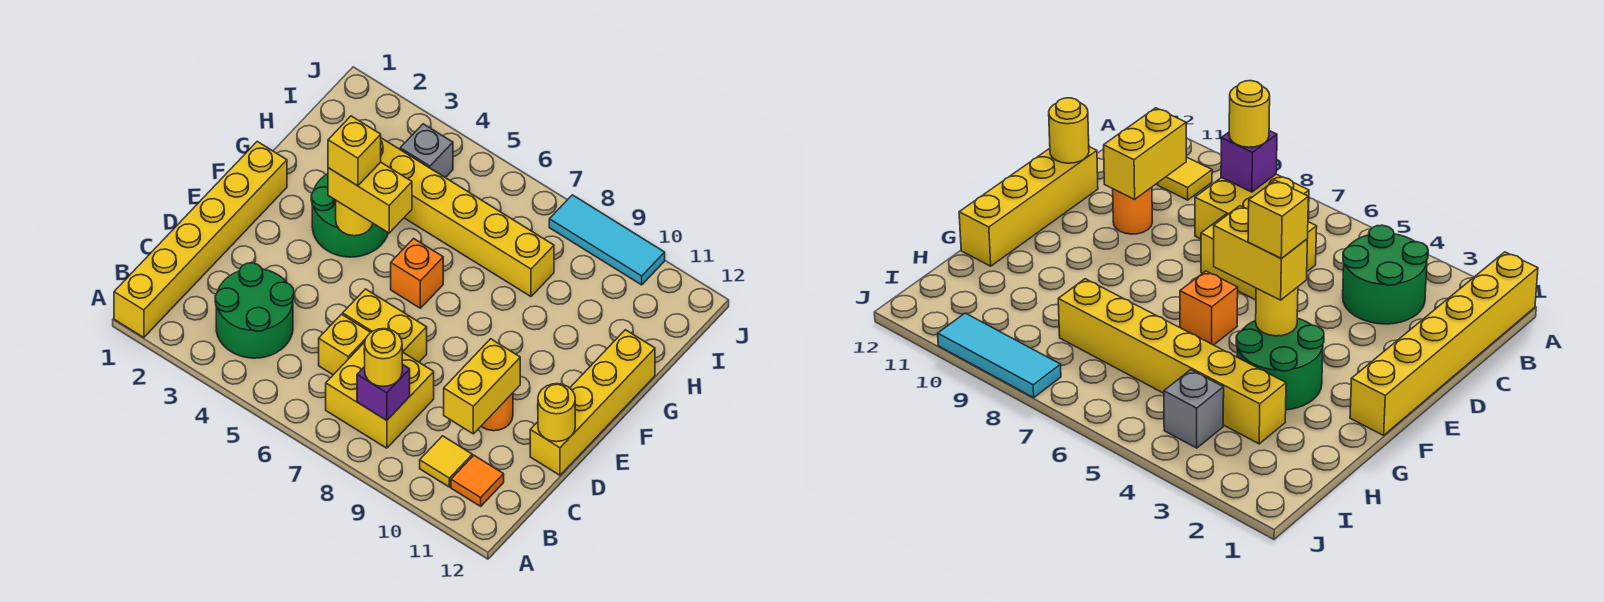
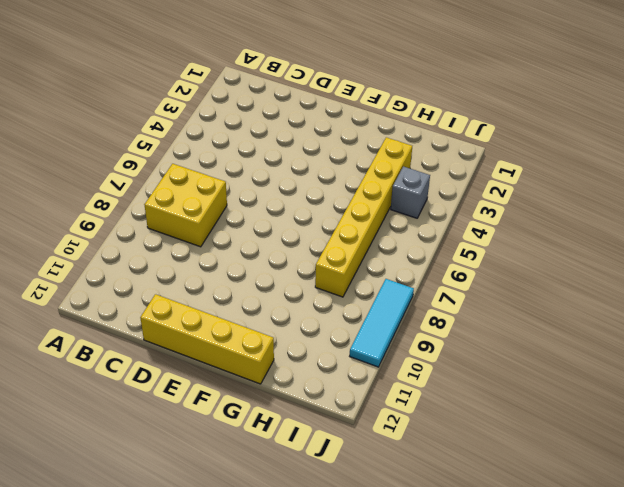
none -> yellow 1x6 brick [114,141,287,338]
none -> green 2x2 round brick [215,263,294,358]
none -> yellow 1x1 tile [420,436,472,487]

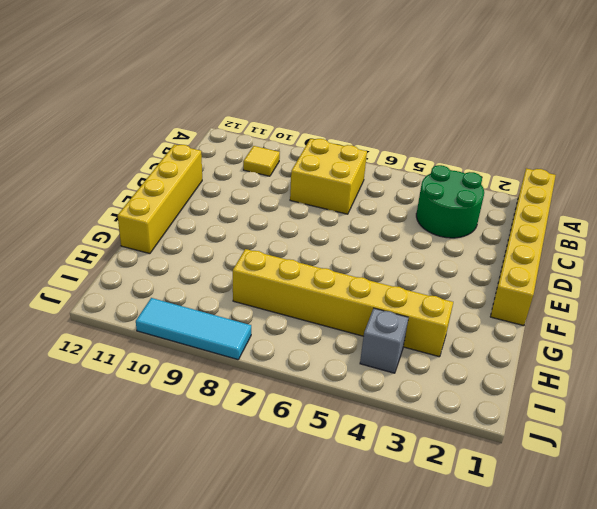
none -> orange 1x1 tile [451,455,504,506]
none -> yellow 1x1 brick [319,314,371,375]
none -> yellow 1x2 brick [343,289,427,362]

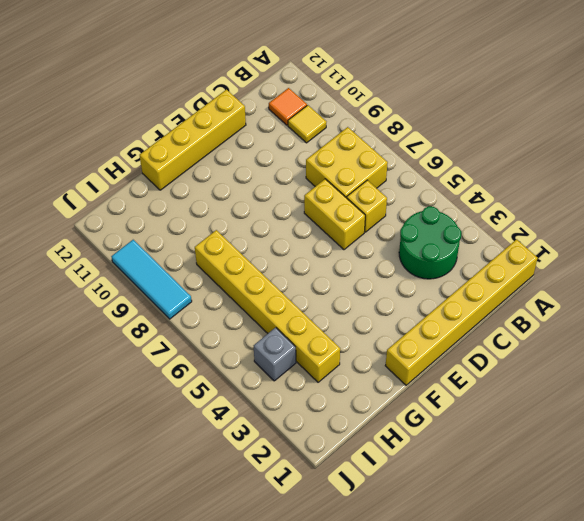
none -> orange 1x1 round brick [481,393,513,431]
none -> green 2x2 round brick [311,174,388,257]
none -> orange 1x1 brick [391,239,443,308]

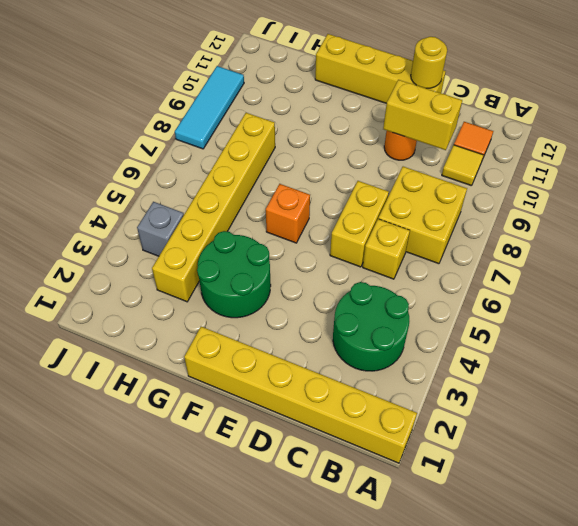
none -> purple 1x1 brick [357,364,410,420]
none -> yellow 1x1 round brick [336,201,373,236]
none -> yellow 1x1 round brick [365,329,402,386]

